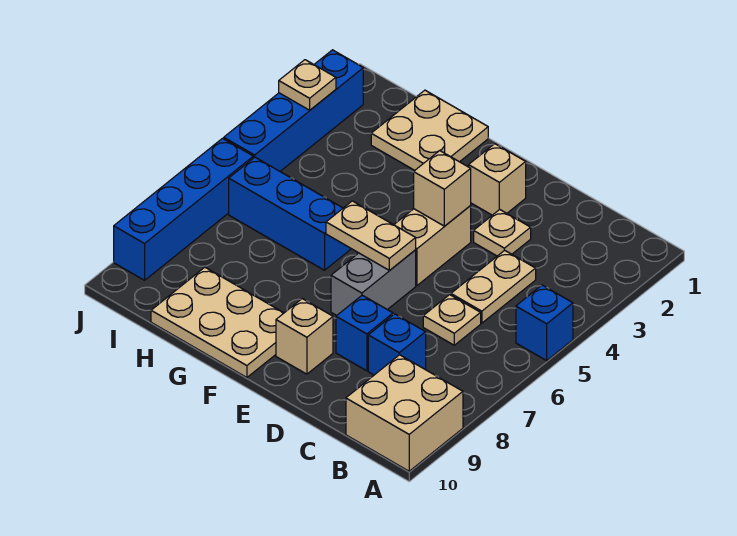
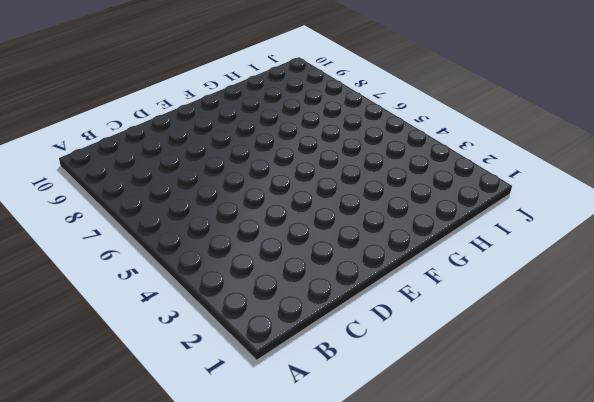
none -> blue 1x1 brick [516,285,573,361]
none -> tan 2x2 brick [346,355,463,471]
none -> tan 1x2 plate [451,250,536,323]

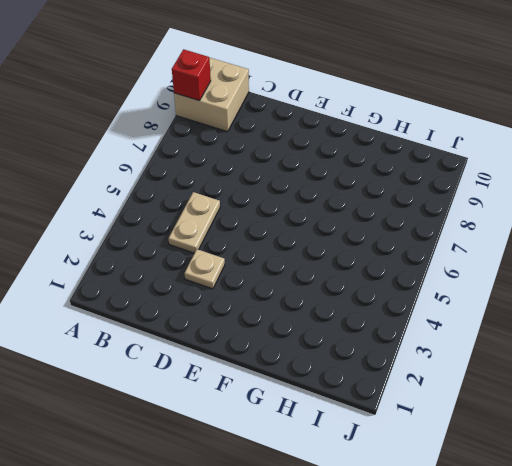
red 1x1 brick [172,49,211,101] -> none
none -> blue 1x1 brick [516,285,573,361]
none -> tan 1x1 plate [423,295,481,345]
none -> blue 1x1 brick [368,314,426,375]

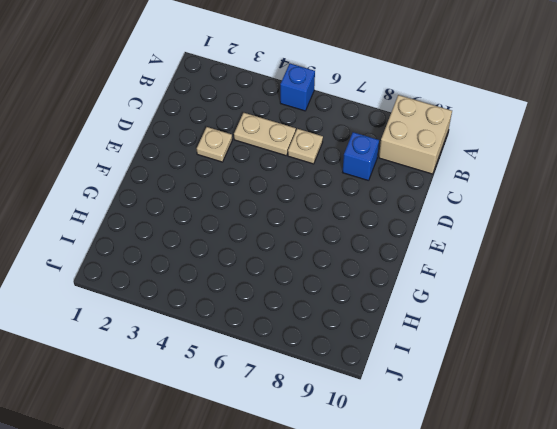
none -> blue 1x1 brick [336,295,393,371]
none -> tan 1x1 brick [469,144,526,215]
none -> tan 1x2 brick [394,206,471,286]

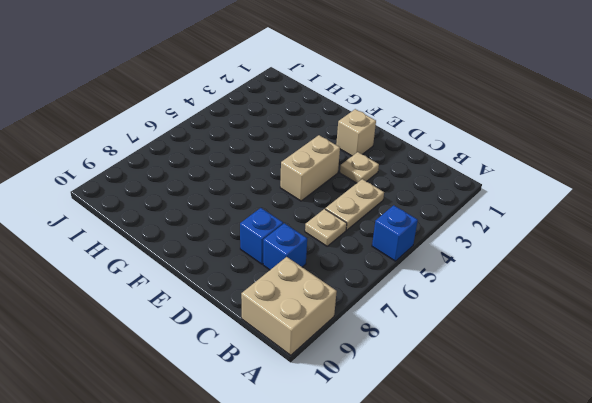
none -> grey 1x2 brick [331,250,416,315]
none -> tan 1x1 brick [276,299,333,374]
none -> tan 2x3 plate [151,267,284,378]

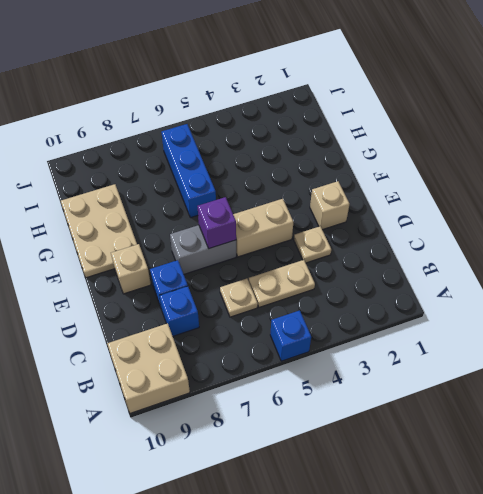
purple 1x1 brick [198,197,236,249] -> tan 1x2 plate [326,201,416,270]
none -> tan 2x2 plate [371,90,488,171]
none -> blue 1x4 brick [224,50,363,171]
none -> blue 1x4 brick [114,139,253,280]

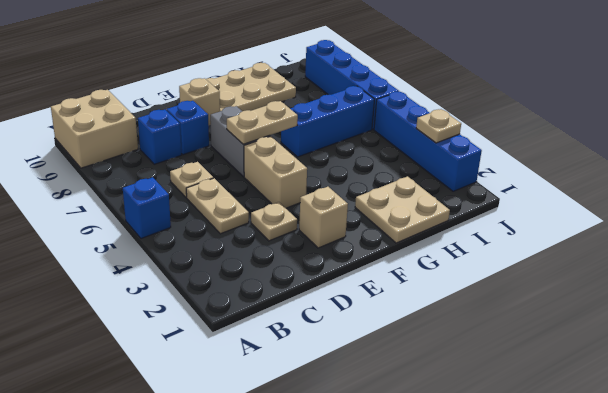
none -> tan 1x1 brick [414,151,471,226]

